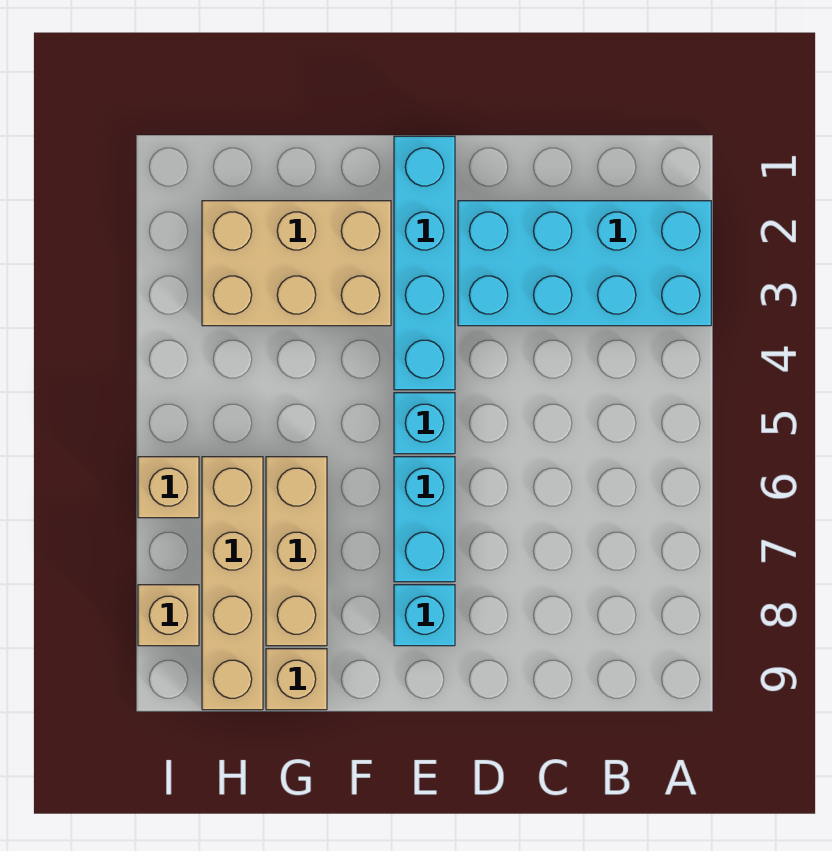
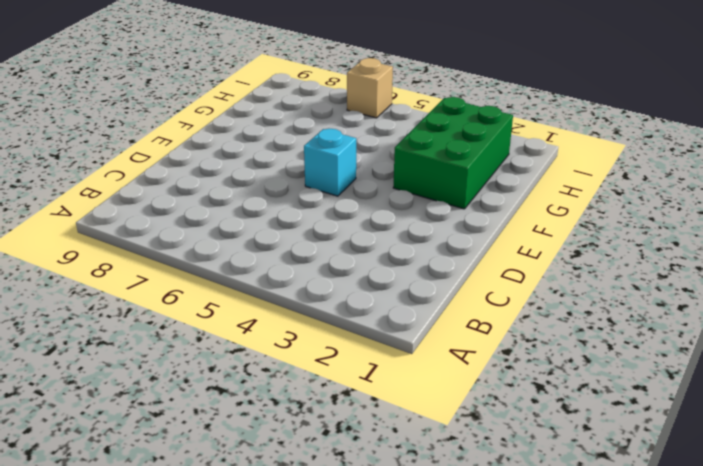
green 2x3 brick [393,97,513,209] -> tan 2x3 brick [202,201,391,326]
none -> cyan 2x4 brick [458,201,711,326]
none -> cyan 1x4 brick [394,136,455,390]

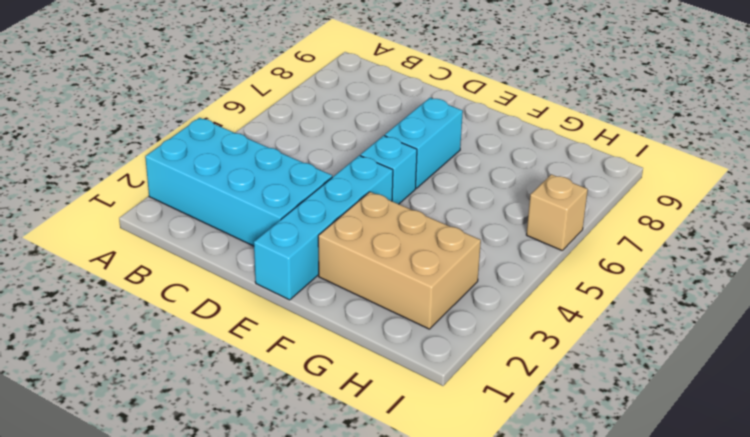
none -> cyan 1x1 brick [394,585,455,646]
none -> tan 1x3 brick [266,457,327,646]

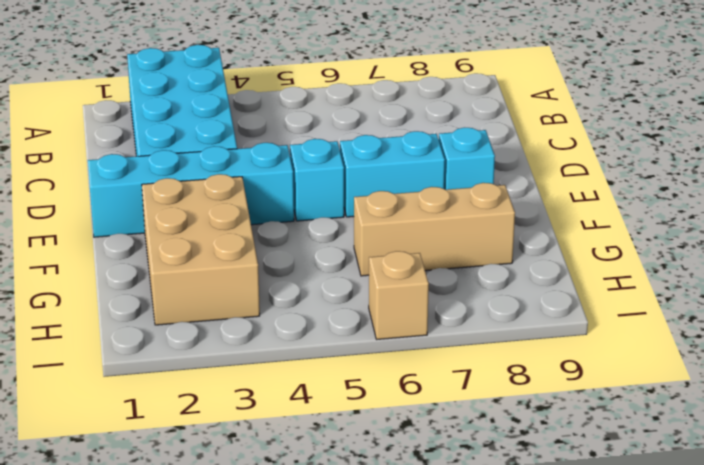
none -> tan 1x1 brick [266,649,327,710]
none -> tan 1x4 brick [202,457,263,710]

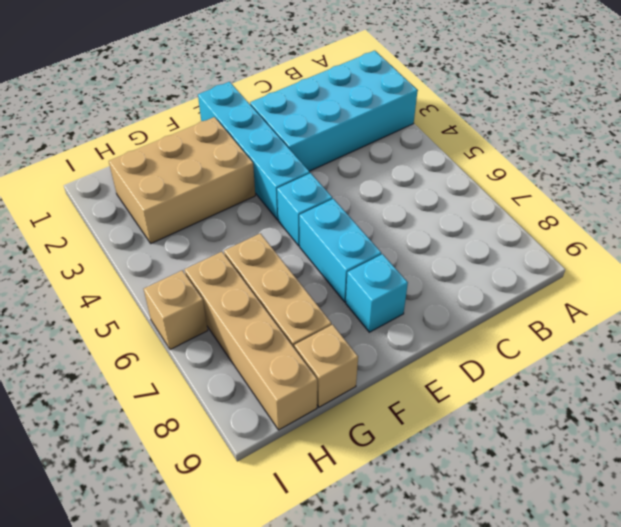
none -> tan 1x1 brick [138,585,199,646]

